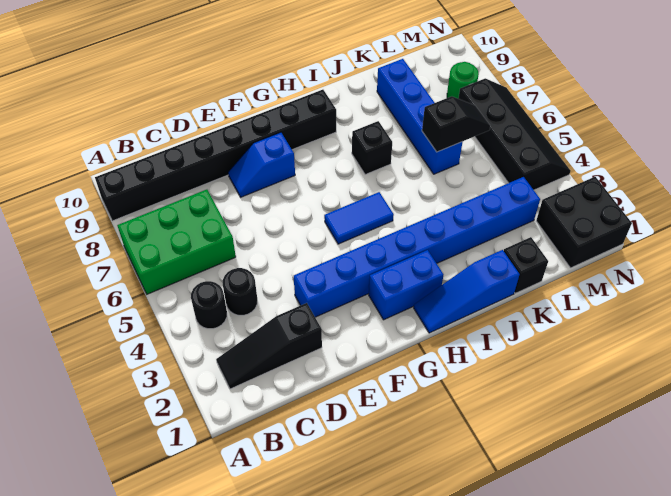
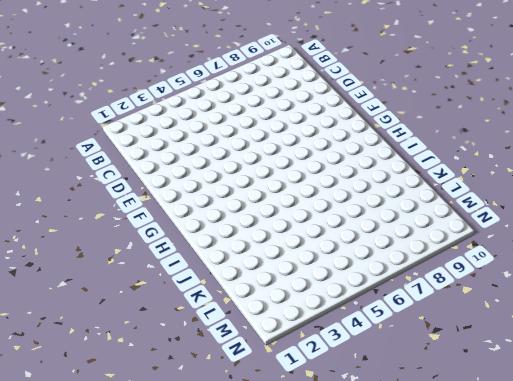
none -> green 2x3 brick [117,190,236,294]
none -> black 1x8 brick [95,90,336,221]
none -> black 1x3 slope [216,303,322,389]

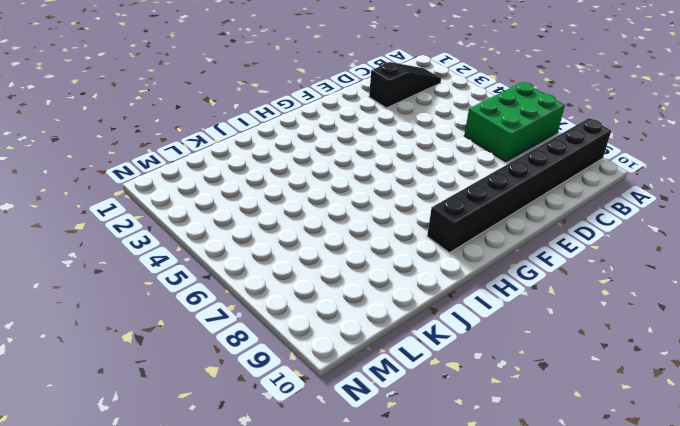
none -> black 1x1 round brick [191,281,227,329]
none -> black 1x1 round brick [223,268,257,315]
none -> blue 1x8 brick [294,177,540,317]

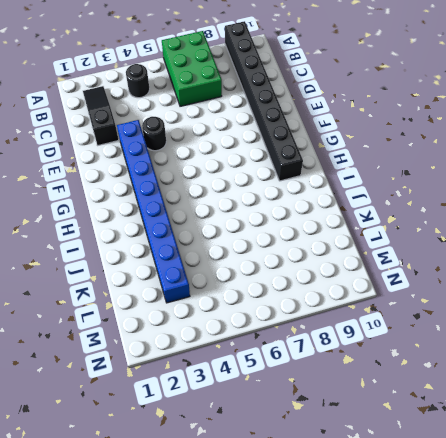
black 1x1 round brick [142,117,166,151] -> black 1x1 round brick moved to [223,268,257,315]
none -> blue 1x2 slope [228,132,295,197]
none -> blue 1x2 brick [369,250,443,320]
none -> blue 1x2 tile [324,192,394,244]

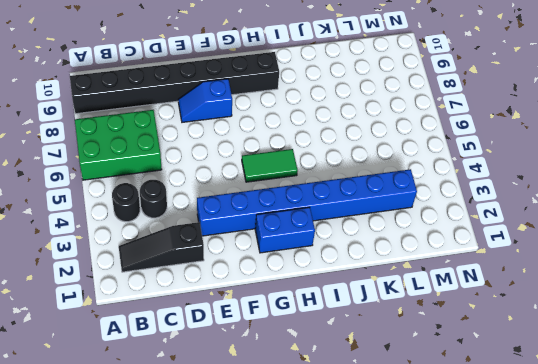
green 1x2 tile [242,149,298,182] -> blue 1x2 tile [324,192,394,244]
none -> blue 1x3 slope [414,250,520,333]
none -> black 1x1 brick [352,121,392,175]
none -> black 1x1 brick [504,237,548,293]

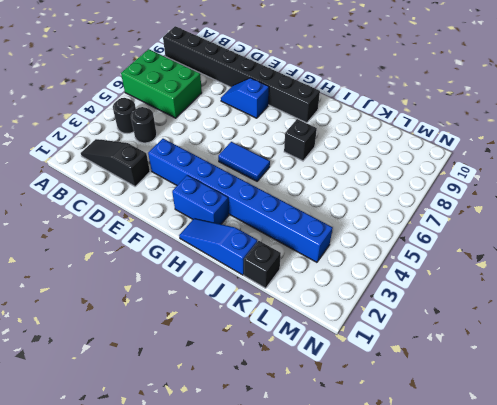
none -> blue 1x4 brick [377,59,462,174]
none -> black 2x2 brick [536,177,632,268]
none -> black 2x4 slope [458,79,570,190]

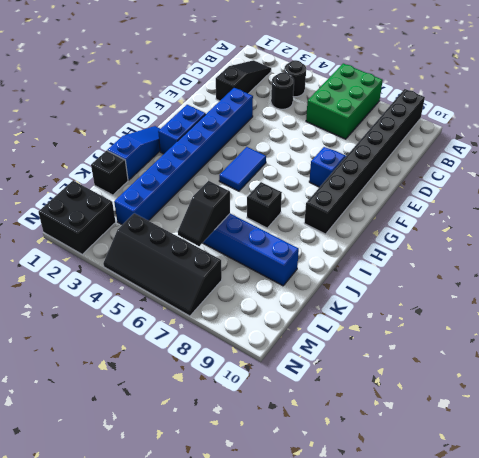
none -> green 1x1 round brick [447,62,479,98]

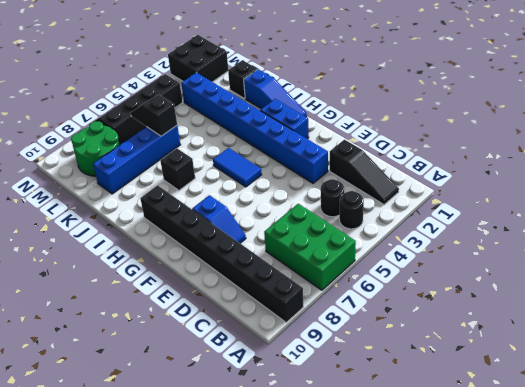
green 2x2 round brick [71,121,120,176] -> green 1x1 round brick [447,62,479,98]

